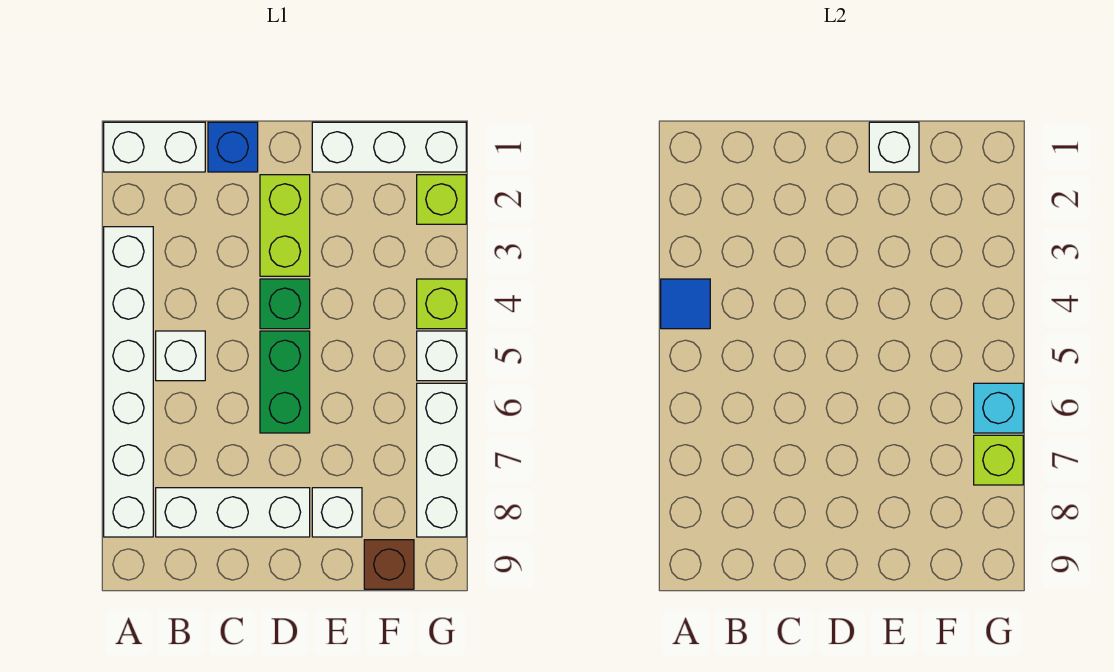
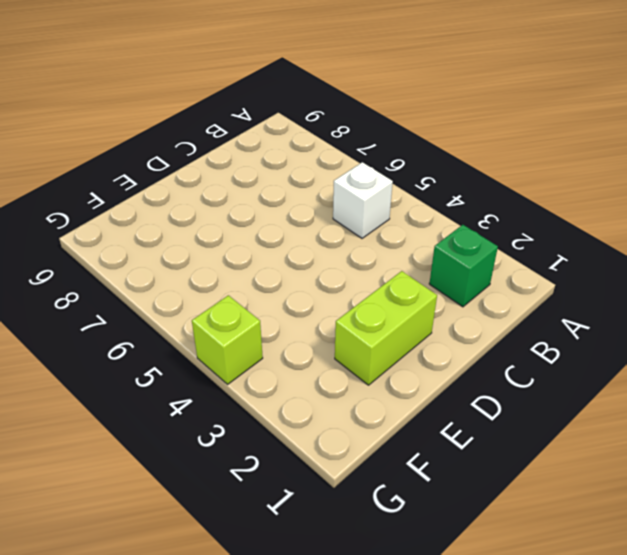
green 1x1 brick [429,225,498,307] -> green 1x1 brick moved to [260,279,310,329]
lime 1x2 brick [335,271,437,385] -> lime 1x2 brick turned to [260,175,310,276]
none -> white 1x2 brick [104,122,205,172]
none -> white 1x6 brick [104,227,153,537]
none -> white 1x3 brick [156,488,310,537]

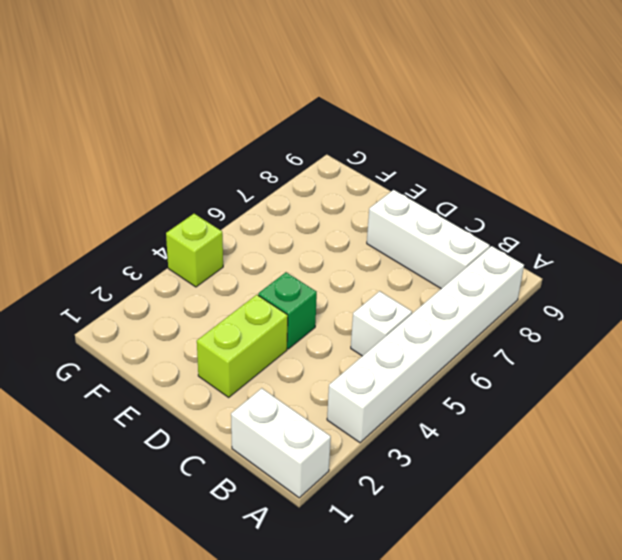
none -> blue 1x1 brick [208,122,258,172]
none -> green 1x2 brick [260,331,310,433]
none -> white 1x3 brick [312,122,466,172]

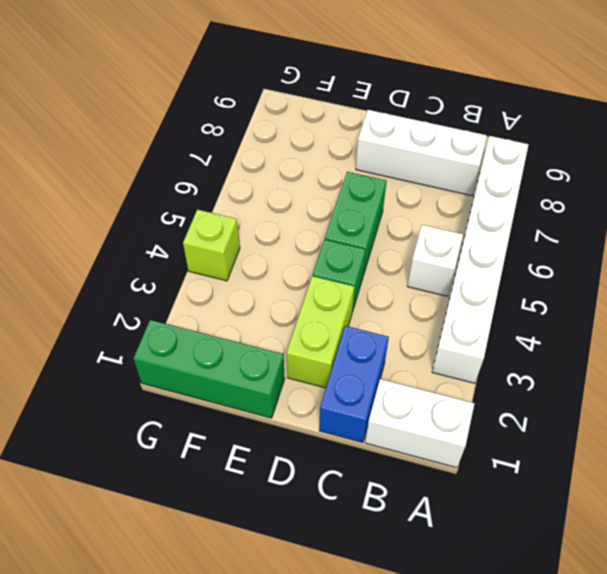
blue 1x2 brick [319,326,389,443] -> blue 1x1 brick [208,122,258,172]
green 1x3 brick [133,320,285,418] -> white 1x3 brick [312,122,466,172]
none -> white 1x1 brick [312,488,362,537]
none -> brown 1x1 brick [364,540,414,589]
none -> lime 1x1 brick [417,175,466,224]

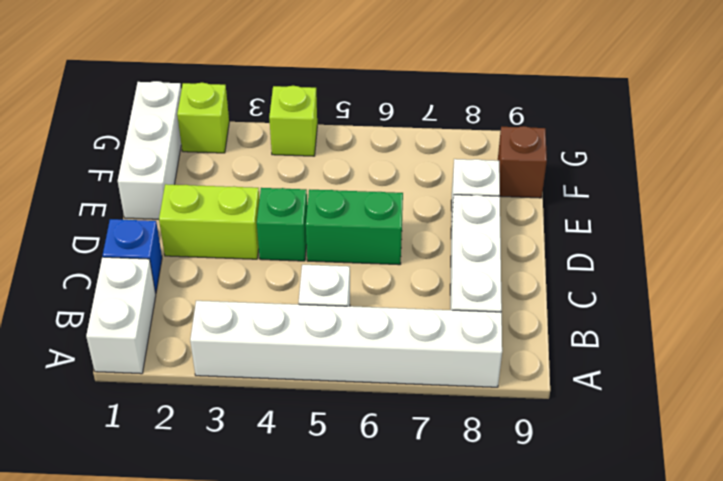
none -> white 1x1 brick [417,331,466,381]
none -> white 1x3 brick [417,383,466,537]
none -> blue 1x1 tile [661,279,710,329]

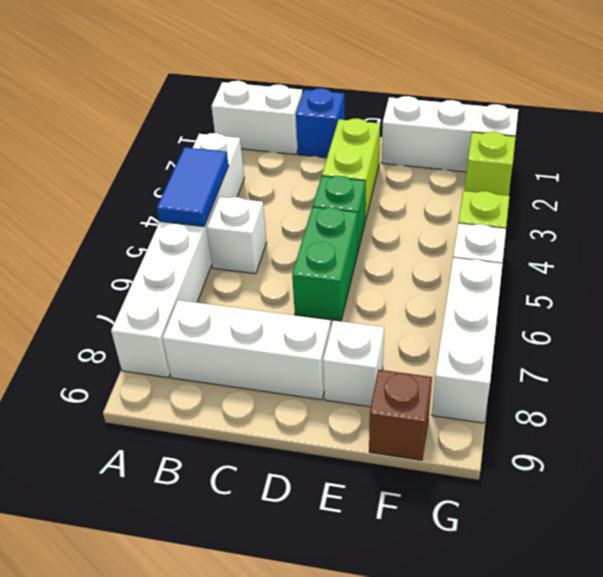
blue 1x2 tile [157,147,229,227] -> blue 1x1 tile [661,279,710,329]
none -> white 1x1 brick [869,122,919,172]
none -> cyan 1x1 brick [974,383,1023,433]
none -> lime 1x1 brick [974,435,1023,485]

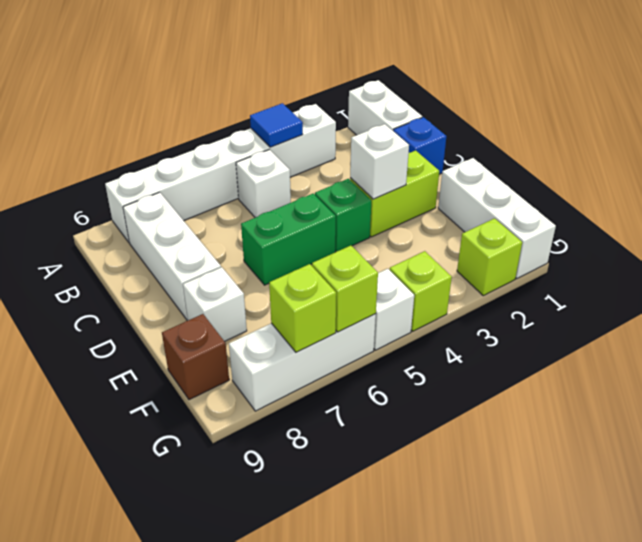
white 1x1 brick [350,124,409,199] -> white 1x1 brick moved to [869,122,919,172]
lime 1x1 brick [312,246,378,332] -> cyan 1x1 brick [974,383,1023,433]

